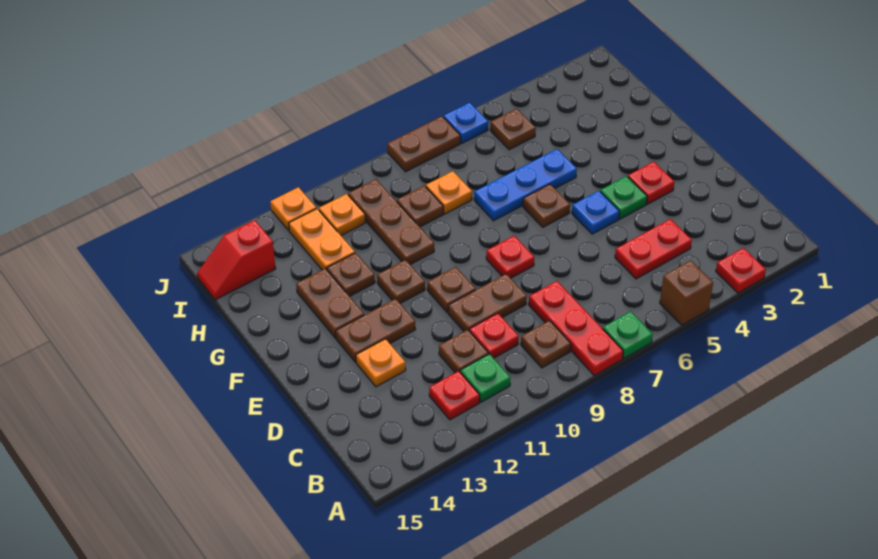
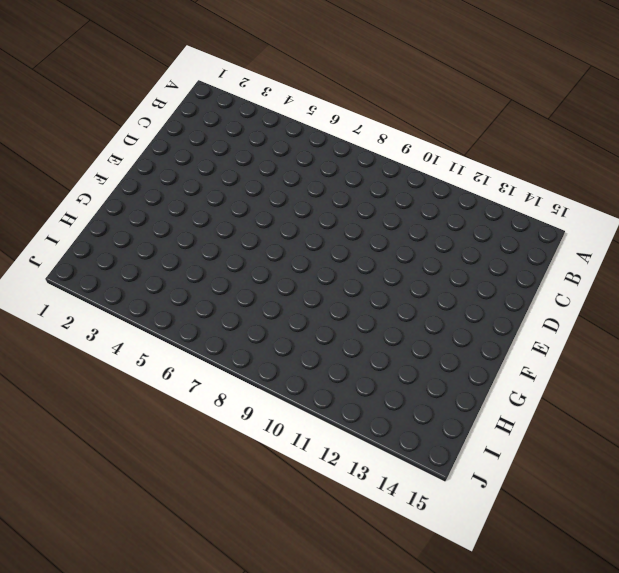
none -> red 1x1 plate [716,248,766,293]
none -> brown 1x1 brick [660,261,713,325]
none -> green 1x1 plate [603,311,653,359]
none -> red 1x3 plate [529,281,623,375]

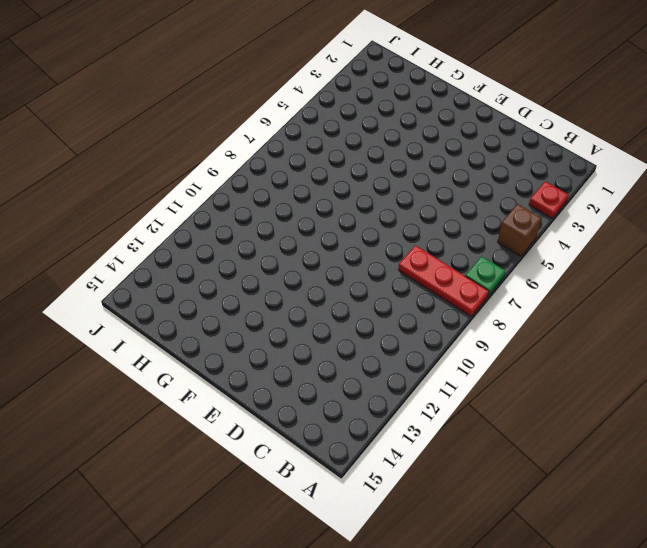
none -> brown 1x1 plate [521,321,571,368]
none -> green 1x1 plate [460,354,510,402]
none -> red 1x1 plate [429,371,480,420]
none -> red 1x2 plate [615,219,692,279]

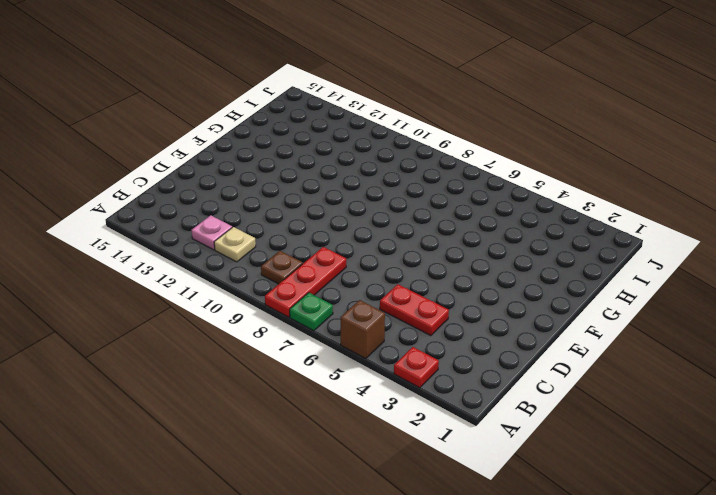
tan 1x1 plate [214,227,256,262] -> green 1x1 plate [460,354,510,402]
pink 1x1 plate [191,215,232,250] -> red 1x1 plate [429,371,480,420]
none -> red 1x1 plate [469,313,519,358]
none -> brown 1x1 plate [439,330,488,373]
none -> brown 1x2 plate [448,274,527,331]
none -> orange 1x1 plate [356,339,406,387]

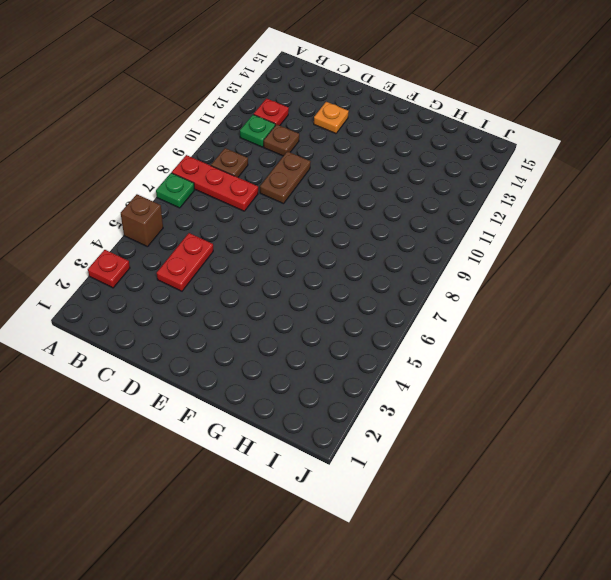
none -> red 1x1 plate [469,313,519,358]
none -> red 1x1 plate [628,162,674,204]
none -> green 1x1 plate [600,176,647,219]
none -> blue 1x1 plate [572,191,620,234]

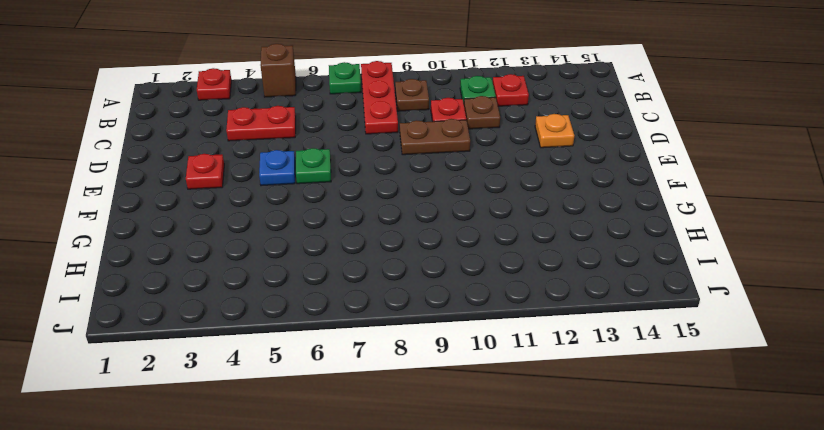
green 1x1 plate [296,148,331,184] -> green 1x1 plate moved to [600,176,647,219]
none -> red 1x1 plate [486,236,534,278]
none -> brown 1x1 plate [427,267,476,313]
none -> brown 1x2 plate [336,299,415,362]
none -> brown 1x1 plate [523,184,570,227]

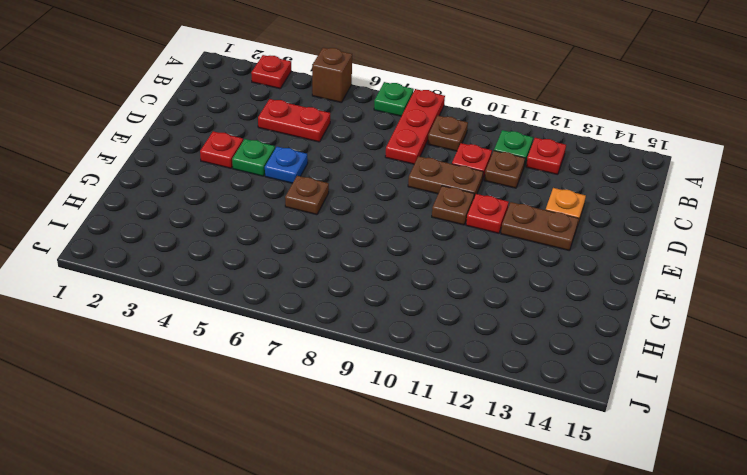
red 1x1 plate [466,194,509,233] -> red 1x1 plate moved to [486,236,534,278]
none -> brown 1x1 plate [377,260,425,303]
none -> brown 1x2 plate [296,268,364,338]
none -> blue 1x3 plate [474,149,577,221]
none -> brown 1x3 plate [348,179,434,265]

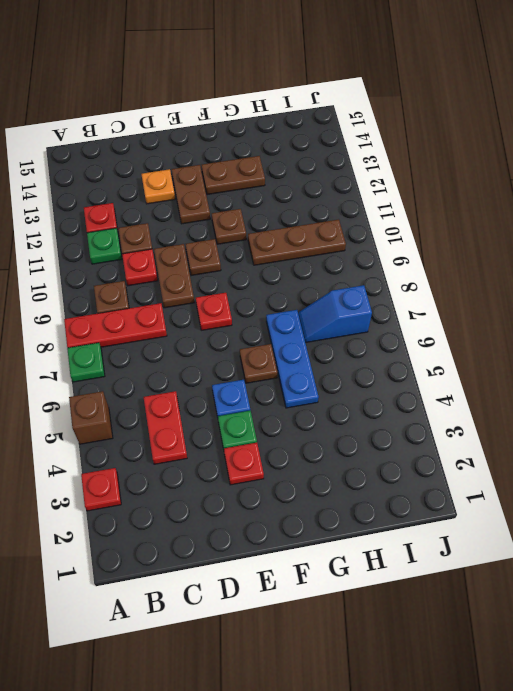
blue 1x2 slope [298,285,372,343] -> none
none -> brown 1x1 plate [327,253,375,296]
none -> orange 1x1 plate [426,171,472,214]
none -> brown 1x1 plate [397,186,443,227]
none -> orange 1x2 plate [289,209,355,270]

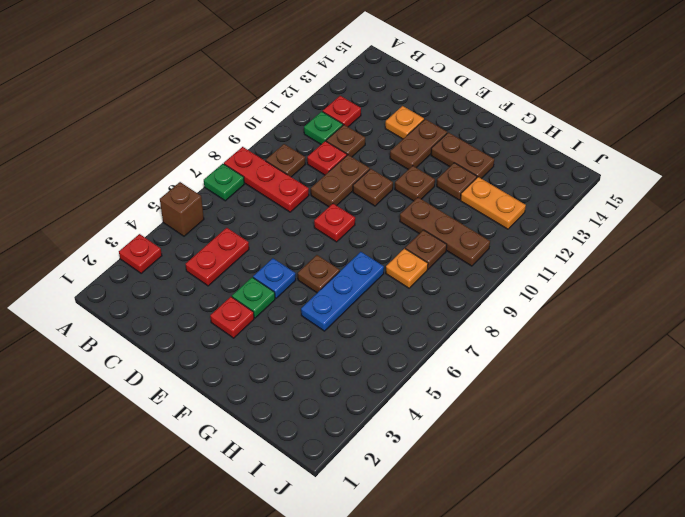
none -> brown 1x1 plate [490,109,536,150]
none -> orange 1x1 plate [319,194,366,236]
none -> red 1x2 slope [197,220,276,300]
none -> blue 1x1 plate [443,103,488,143]

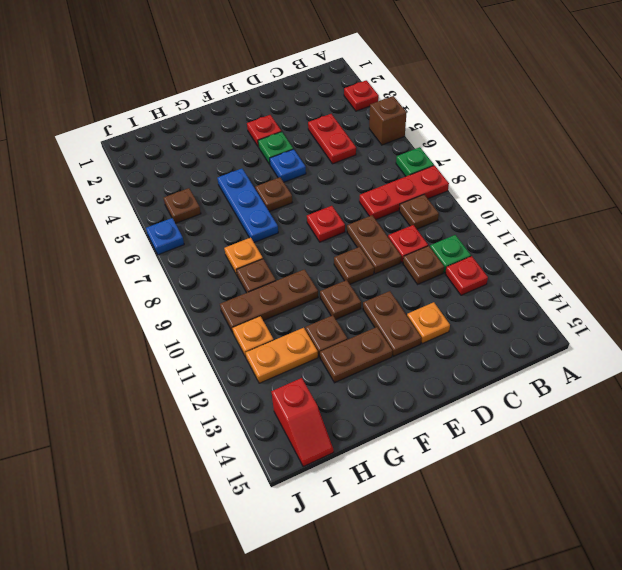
none -> brown 1x2 plate [387,116,461,172]
none -> orange 1x1 plate [270,187,316,230]

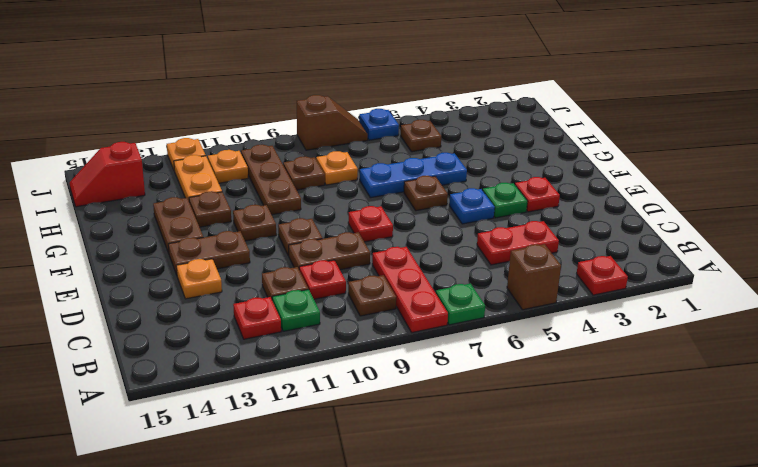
brown 1x2 slope [297,95,368,150] -> brown 1x2 plate [387,116,461,172]

